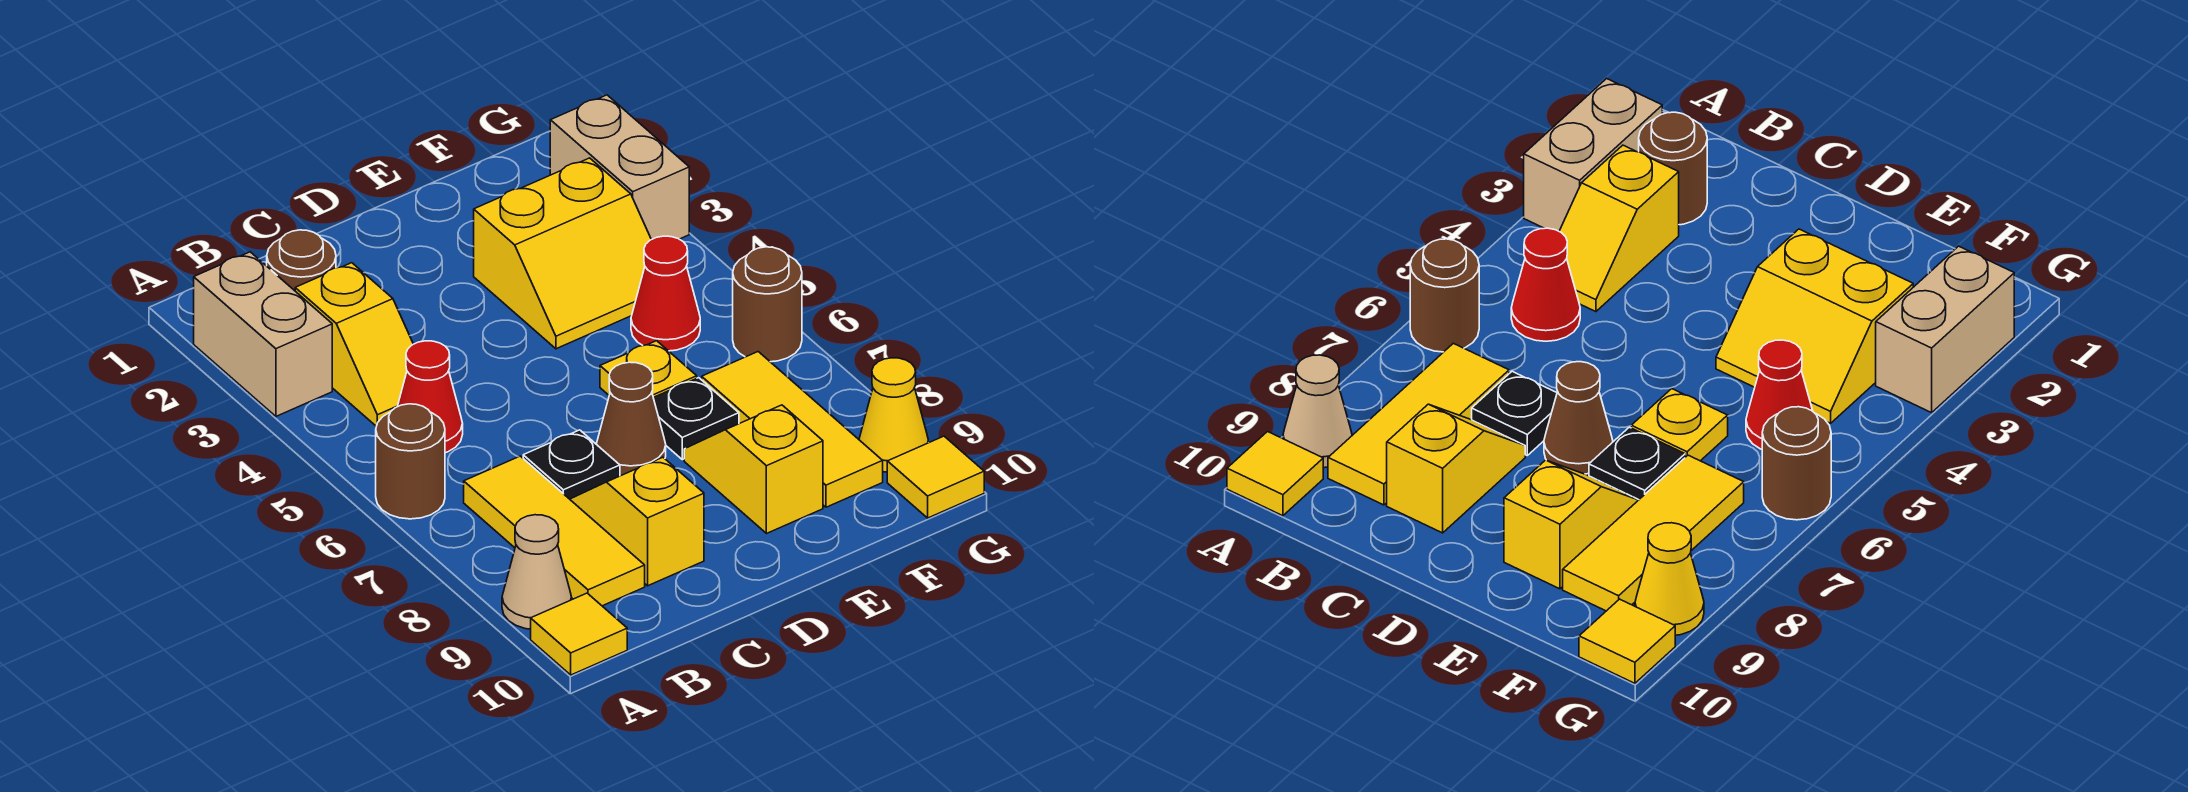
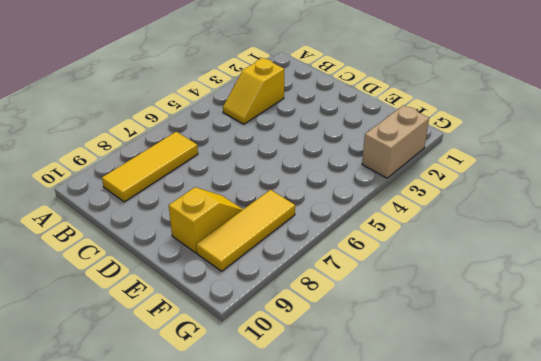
none -> tan 1x2 brick [194,252,332,416]
none -> brown 1x1 round brick [376,404,445,519]
none -> tan 1x1 cone [502,515,572,629]

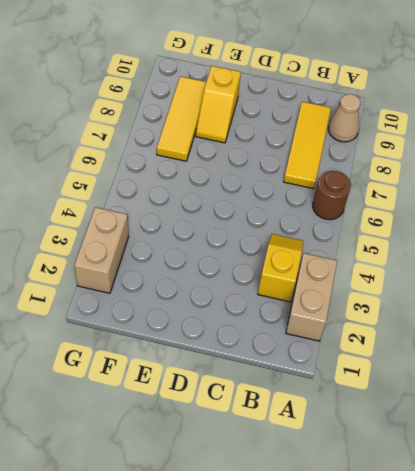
none -> yellow 1x1 tile [531,593,627,675]
none -> brown 1x1 round brick [267,230,336,291]
none -> red 1x1 cone [397,341,463,453]

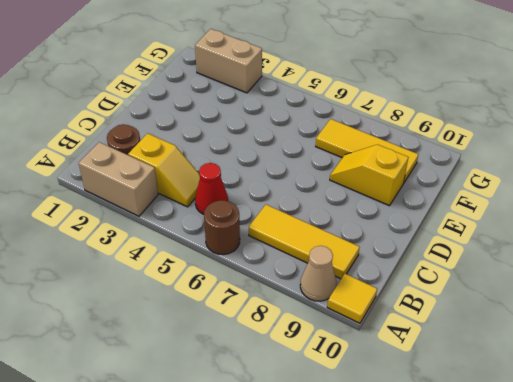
none -> black 1x1 plate [523,430,620,499]
none -> yellow 1x2 slope [570,457,704,586]
none -> brown 1x1 cone [596,362,666,476]

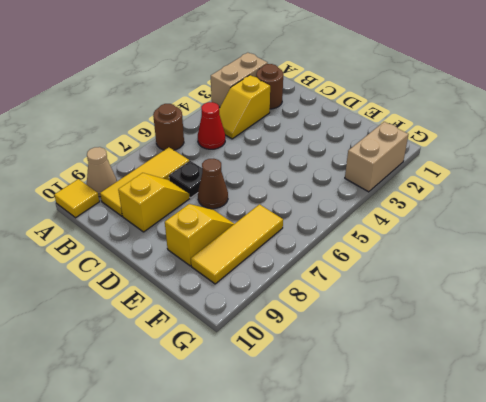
none -> yellow 2x2 slope [474,158,651,349]
none -> yellow 1x1 plate [600,341,697,397]
none -> black 1x1 plate [653,378,739,460]

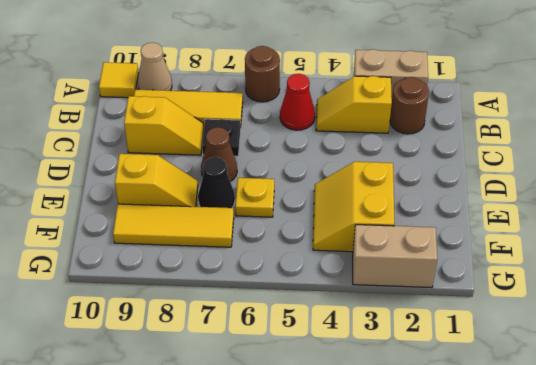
black 1x1 cone [198,157,235,208] -> black 1x1 plate [653,378,739,460]
none -> red 1x1 cone [631,236,700,351]
none -> brown 1x1 round brick [733,247,802,362]
none -> yellow 1x1 cone [859,358,928,472]

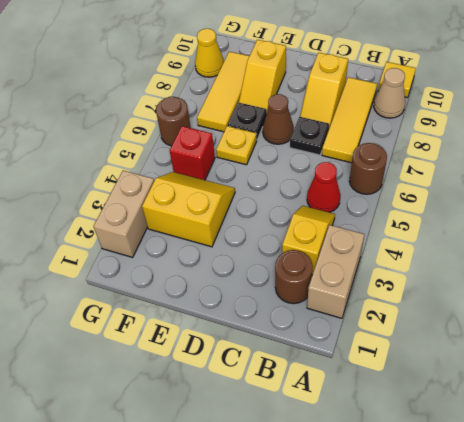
red 1x1 brick [170,126,215,180] -> red 1x1 cone [631,236,700,351]
none -> yellow 1x1 tile [887,436,984,518]

